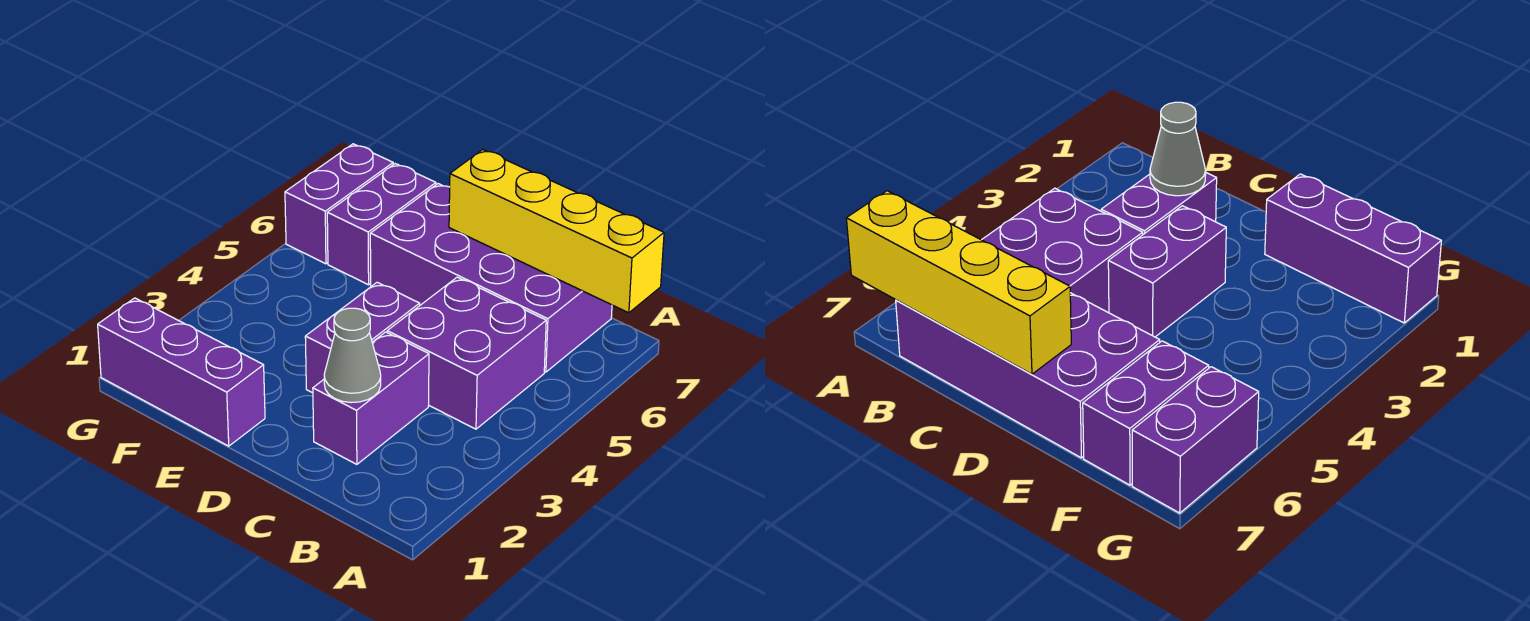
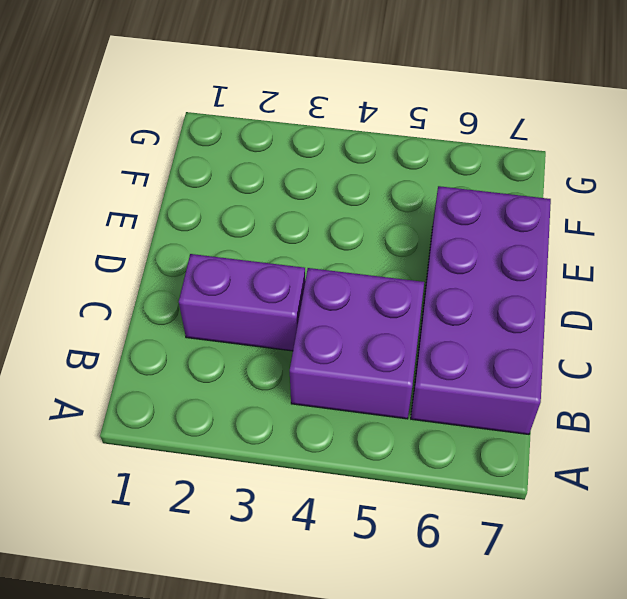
none -> purple 1x2 brick [305,282,420,393]
none -> purple 1x3 brick [98,298,265,446]

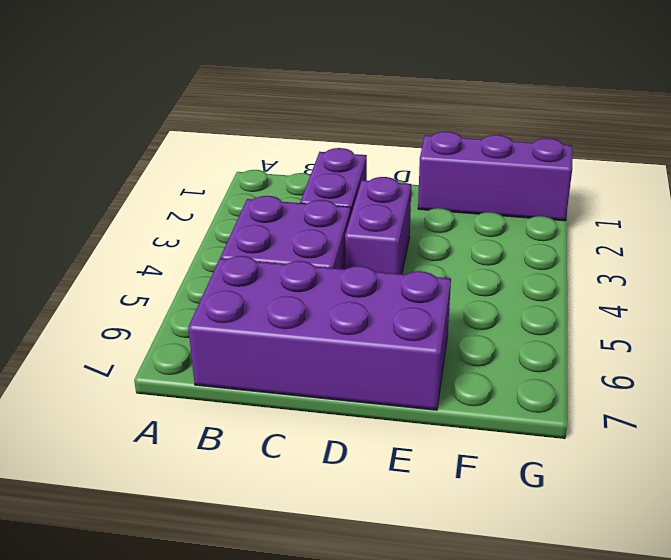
none -> purple 1x2 brick [327,164,436,285]
none -> purple 1x2 brick [285,144,393,264]

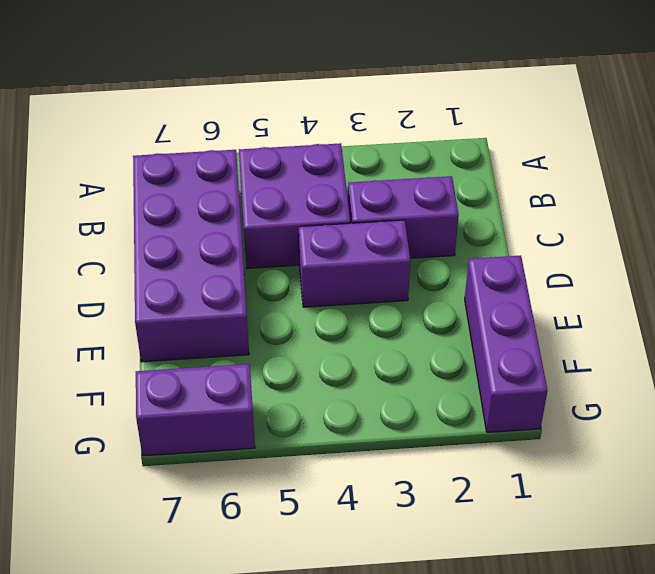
none -> purple 1x2 brick [327,164,436,285]
none -> yellow 1x4 brick [449,150,664,313]

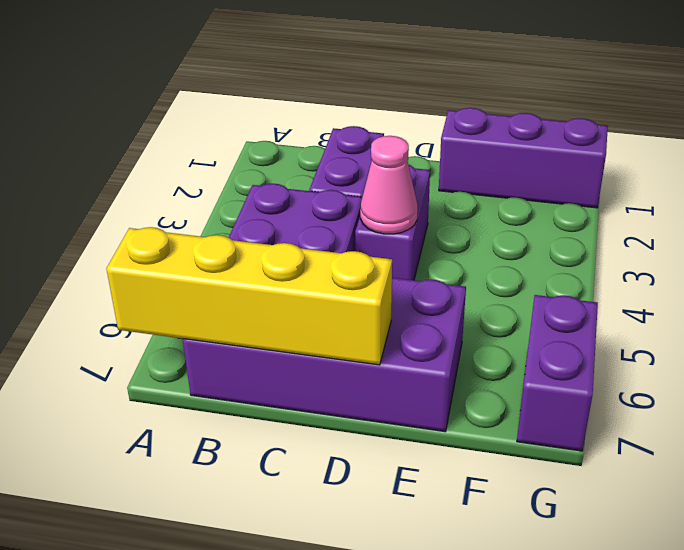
pink 1x1 cone [360,136,418,234] -> none
none -> purple 1x2 brick [327,164,436,285]
none -> grey 1x1 cone [324,308,381,403]

